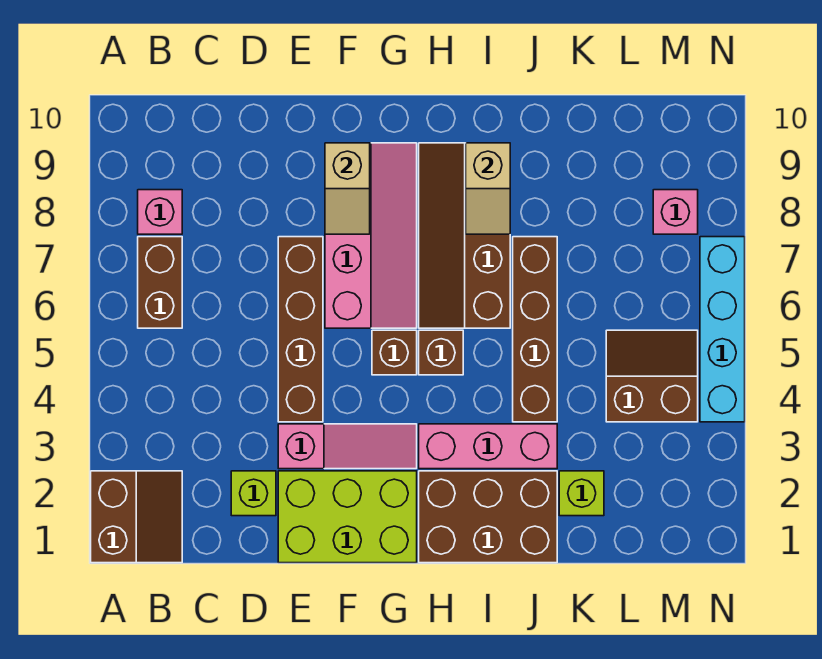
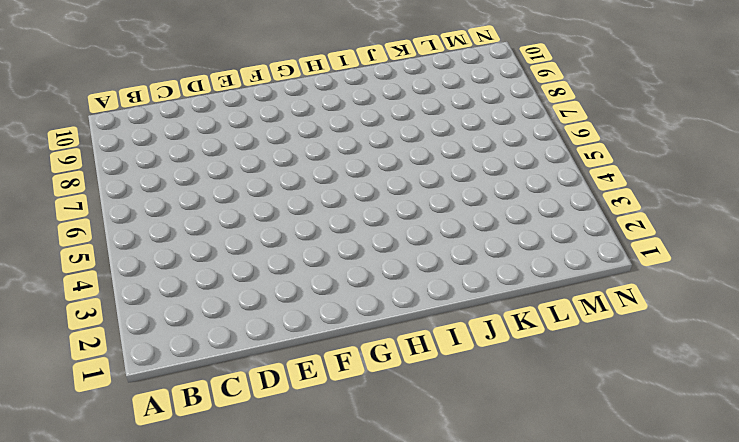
none -> brown 2x2 slope [91,471,182,563]
none -> brown 1x2 brick [138,237,182,328]
none -> pink 1x1 brick [138,190,182,234]

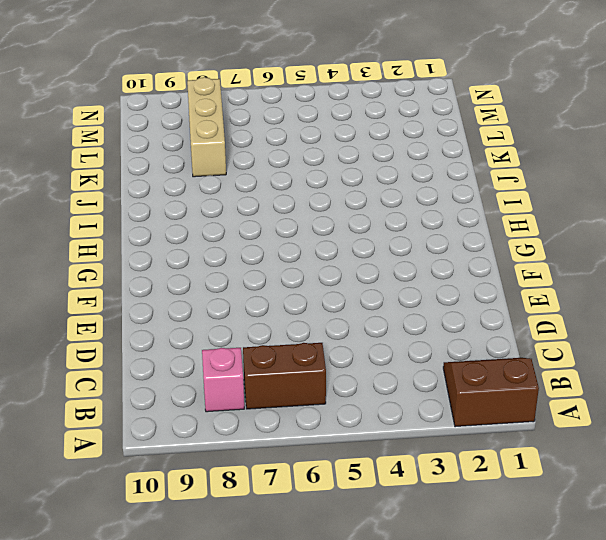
tan 1x3 brick [187,77,226,177] -> pink 1x1 brick [653,190,698,234]
none -> lime 1x1 brick [231,471,276,516]
none -> lime 2x3 brick [278,471,417,563]
none -> pink 1x3 slope [278,424,417,469]

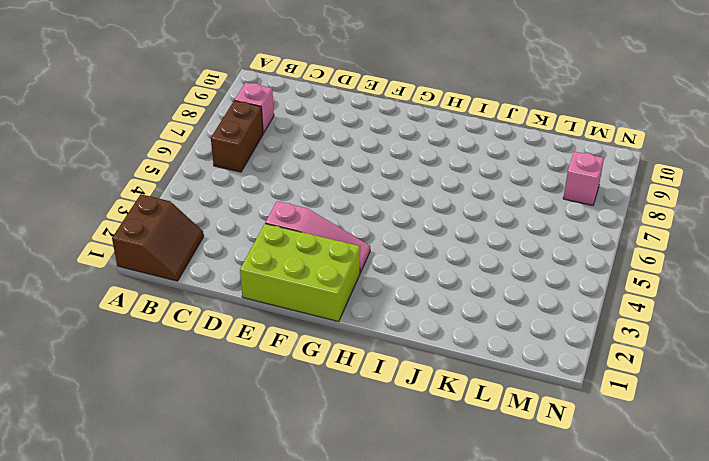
none -> lime 1x1 brick [231,471,276,516]
none -> brown 1x4 brick [278,237,323,422]
none -> pink 2x4 slope [325,143,417,328]

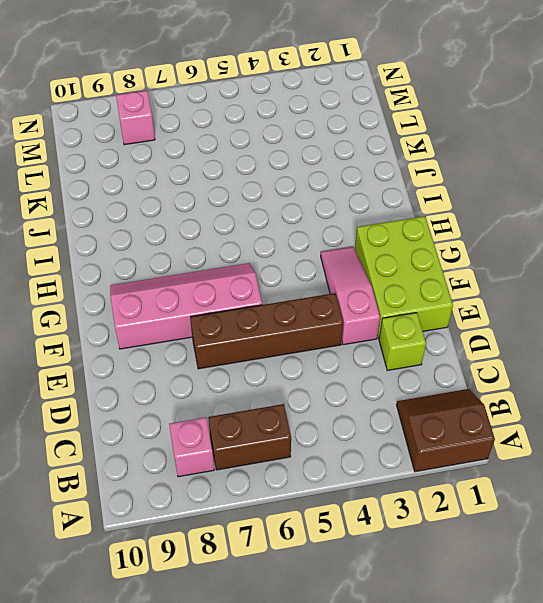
none -> brown 1x1 brick [372,330,417,375]
none -> brown 2x3 brick [419,471,557,563]
none -> pink 1x3 brick [419,424,557,469]

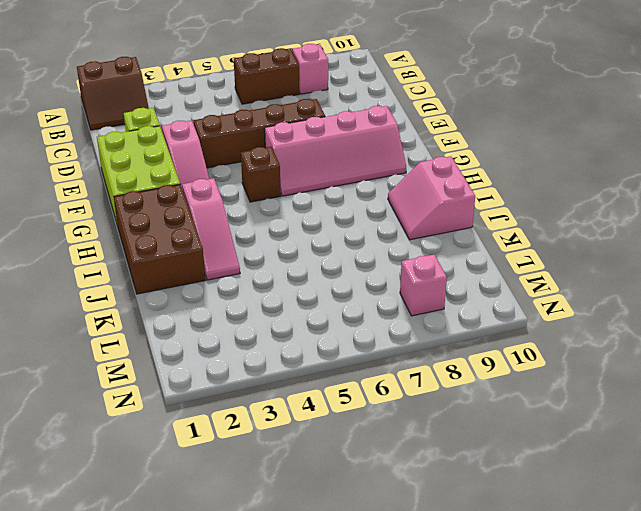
pink 1x3 slope [182,178,240,280] -> pink 1x3 brick [419,424,557,469]
pink 2x2 slope [388,156,475,240] -> brown 2x4 slope [419,143,510,328]
none -> brown 1x1 brick [419,330,463,375]
none -> brown 1x4 brick [513,237,557,422]
none -> lime 1x1 brick [559,471,604,516]

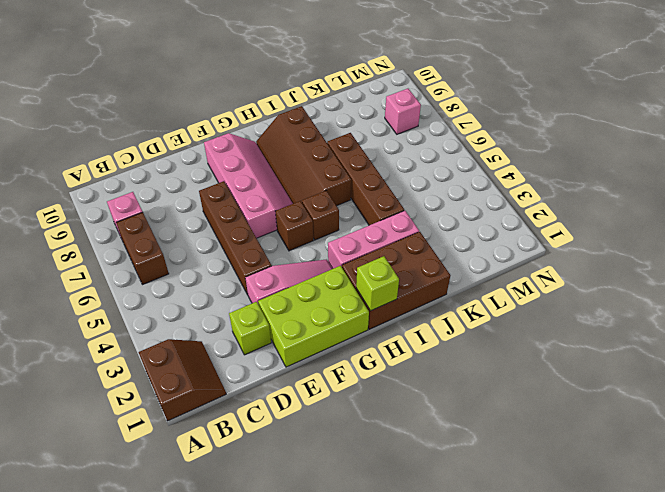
lime 1x1 brick [356,256,399,311] -> lime 1x1 brick moved to [559,471,604,516]
none -> brown 2x2 slope [606,330,698,422]
none -> cyan 1x4 brick [700,237,745,422]
none -> tan 1x2 slope [325,143,370,234]

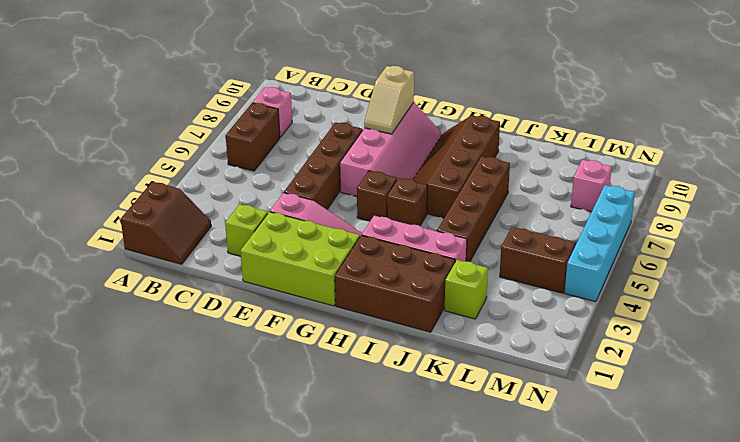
none -> tan 1x2 slope [466,143,510,234]

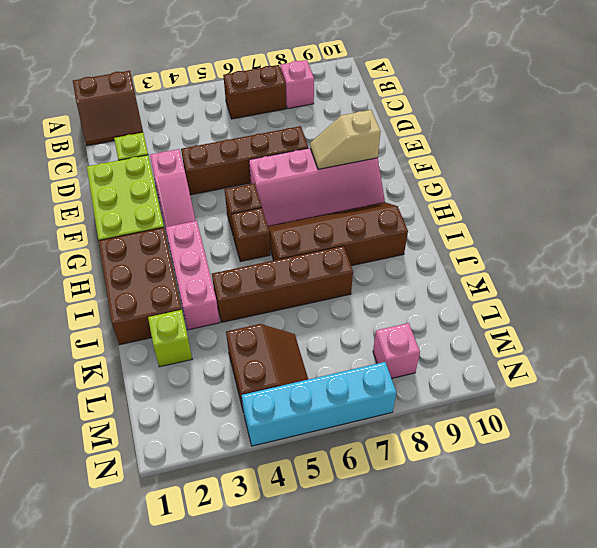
none -> tan 1x2 slope [466,143,510,234]

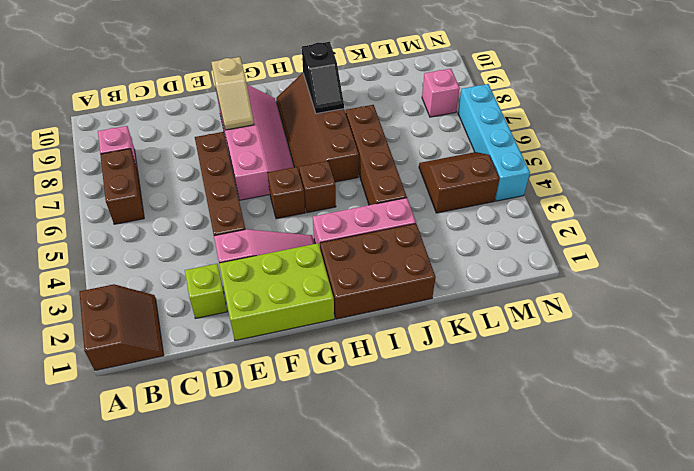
black 1x2 slope [302,42,344,114] -> tan 1x2 slope [466,143,510,234]
none -> lime 1x1 brick [559,471,604,516]

